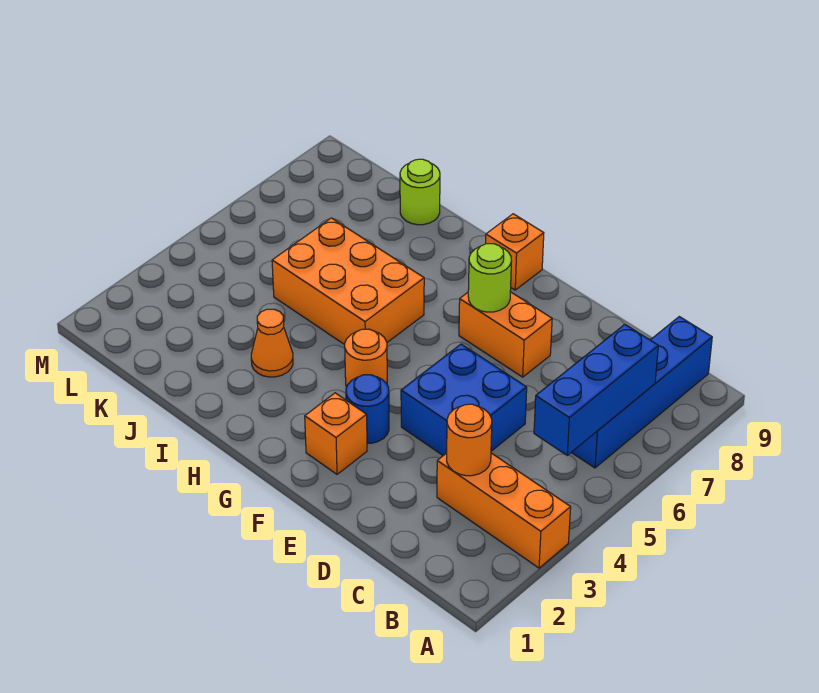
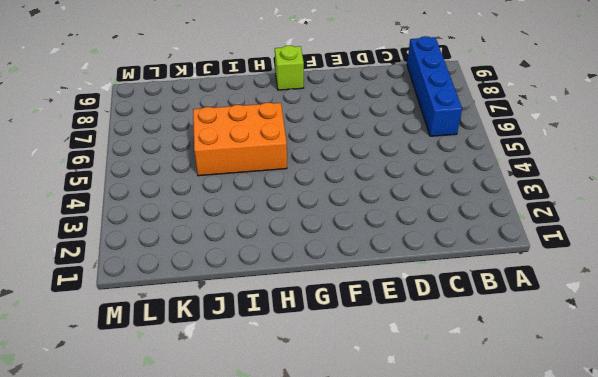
lime 1x1 brick [275,45,304,90] -> orange 1x1 brick [486,214,544,290]
none -> orange 1x3 brick [437,453,571,568]
none -> blue 2x2 brick [401,344,527,456]
none -> orange 1x2 brick [459,292,552,377]

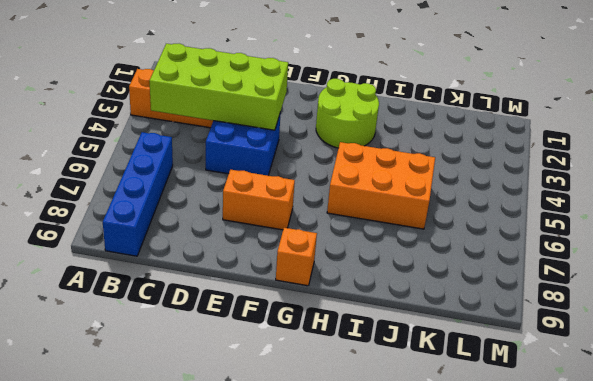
lime 2x4 brick [149,44,288,130] -> orange 1x1 round brick [447,404,492,476]
lime 2x2 round brick [316,79,379,148] -> none
none -> orange 1x1 brick [305,393,367,474]
none -> blue 1x1 round brick [346,375,389,443]
none -> orange 1x1 round brick [345,329,387,387]

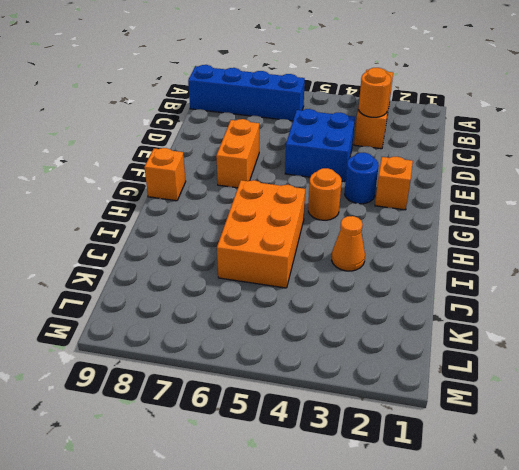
none -> lime 1x1 round brick [400,159,440,225]
none -> blue 1x3 brick [534,325,658,455]
none -> lime 1x1 round brick [468,244,511,312]

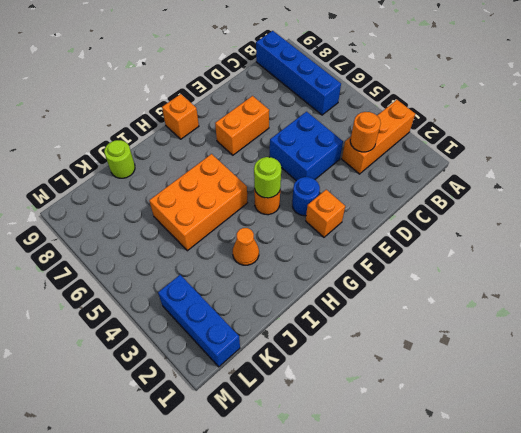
lime 1x1 round brick [254,157,281,198] -> lime 1x1 round brick moved to [468,244,511,312]
blue 1x3 brick [158,275,240,367] -> blue 1x3 brick moved to [534,325,658,455]

